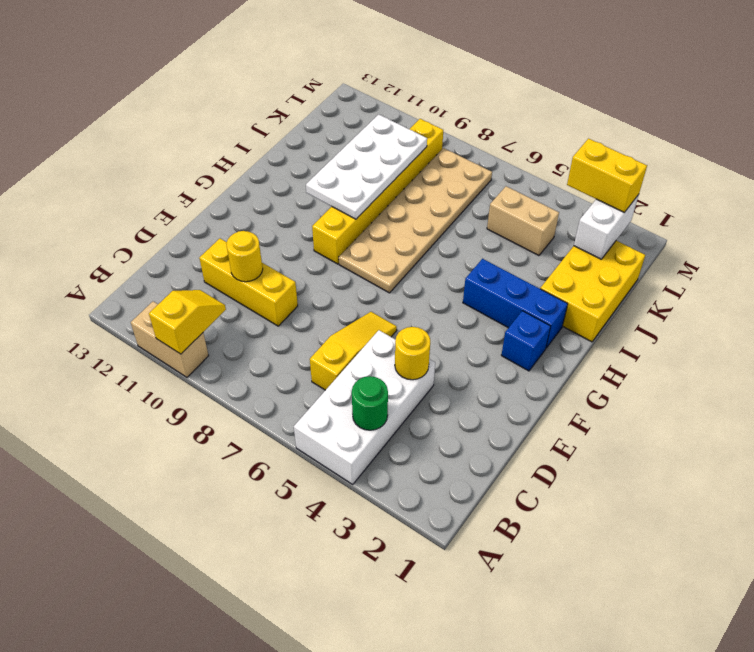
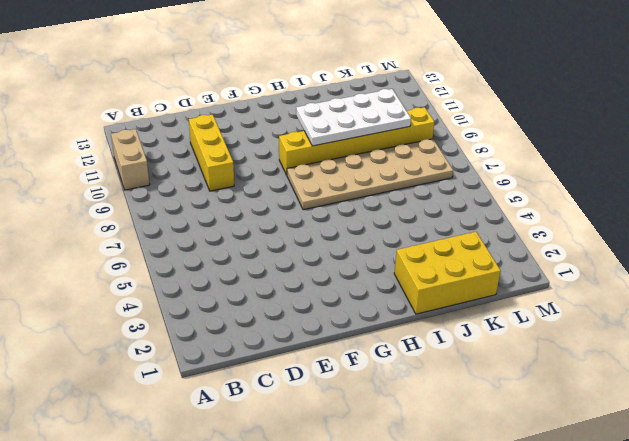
none -> white 2x4 brick [294,330,435,484]
none -> yellow 1x3 slope [310,312,397,390]
none -> blue 1x1 brick [501,311,551,371]

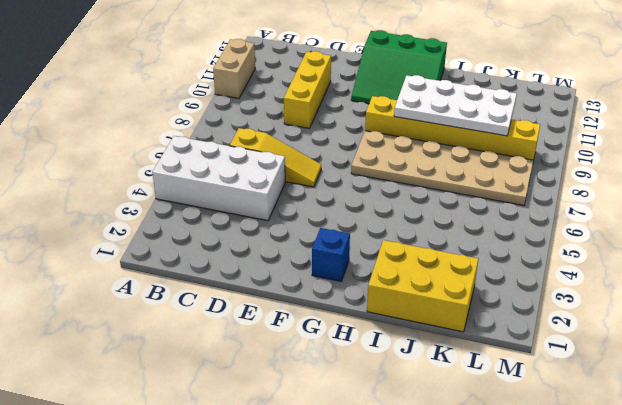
green 3x3 slope [351,30,447,104] -> none
none -> blue 1x3 brick [463,259,568,348]
none -> tan 1x2 brick [487,186,559,256]
none -> yellow 1x2 slope [149,290,226,354]

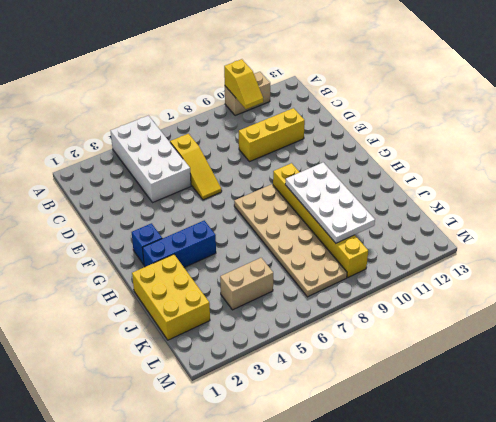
none -> green 1x1 round brick [352,376,388,430]
none -> yellow 1x1 round brick [395,327,430,380]
none -> yellow 1x1 round brick [226,231,263,282]

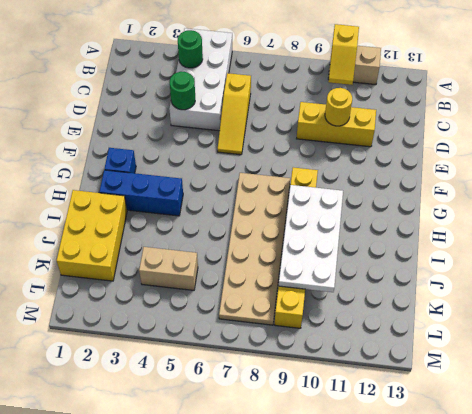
green 1x1 round brick [170,72,195,110] -> yellow 1x1 round brick [395,327,430,380]
none -> white 1x2 brick [574,195,639,259]
none -> yellow 1x2 brick [567,139,647,212]

